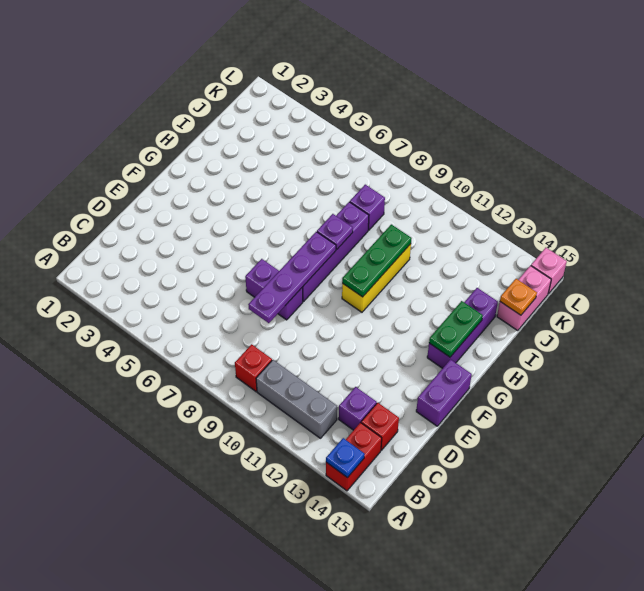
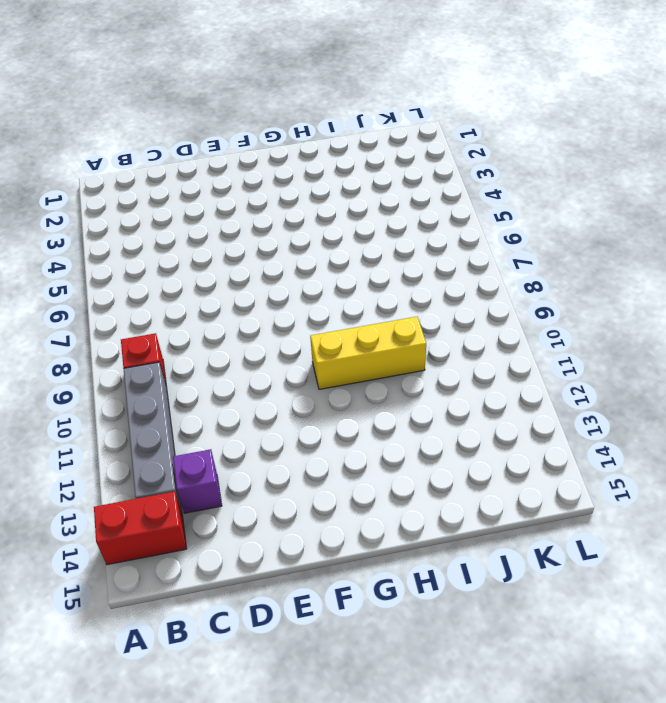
grey 1x4 brick [123,362,182,512] -> grey 1x3 brick [256,360,337,438]
none -> red 1x1 brick [361,403,399,450]
none -> purple 1x2 brick [245,259,303,320]
none -> purple 1x2 brick [416,360,472,426]

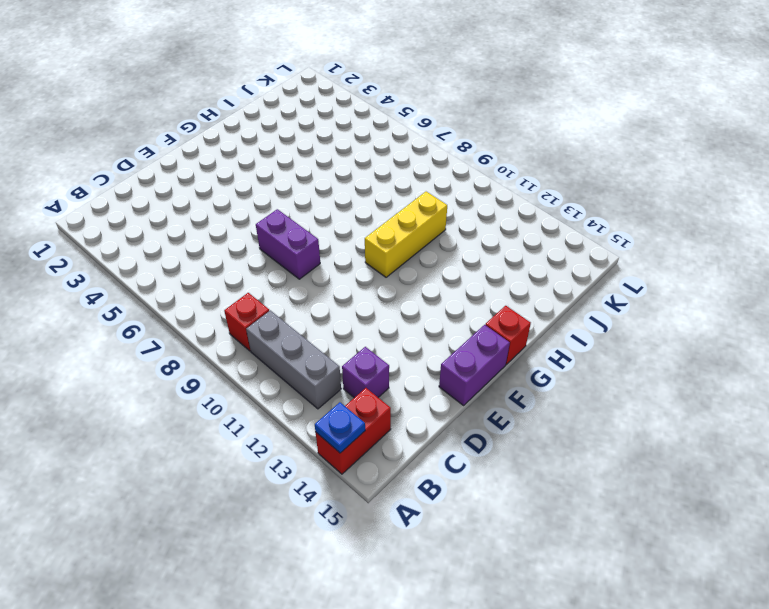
red 1x1 brick [485,306,531,365] -> red 1x1 brick moved to [361,403,399,450]
none -> purple 1x4 brick [302,202,369,302]
none -> purple 1x3 brick [427,288,498,368]
none -> purple 1x1 brick [350,185,385,230]

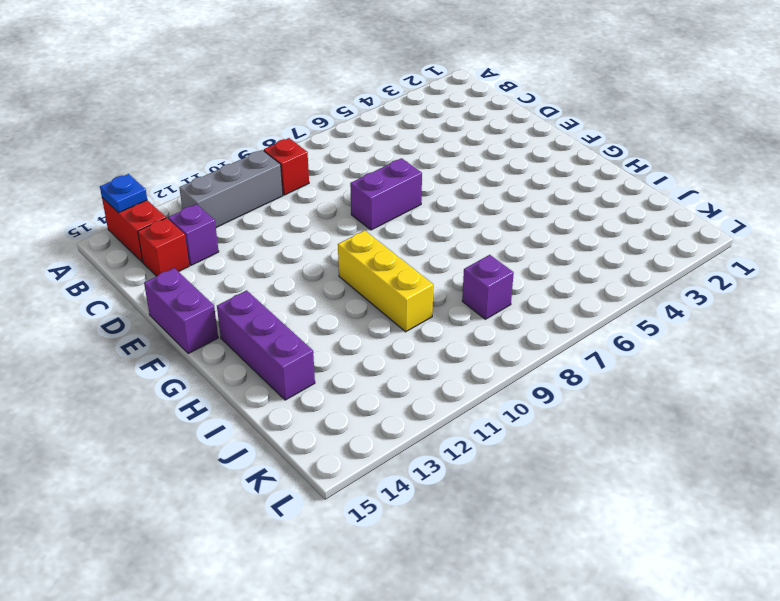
none -> purple 1x4 brick [302,202,369,302]
none -> pink 1x2 brick [497,266,551,331]
none -> pink 1x1 brick [531,248,567,294]

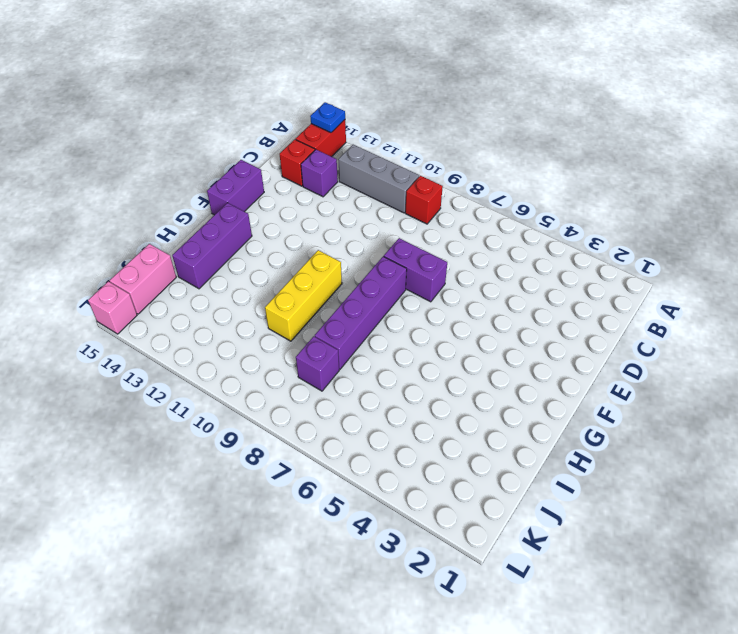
none -> purple 1x4 plate [248,232,336,323]
none -> green 1x3 plate [342,224,412,297]
none -> green 1x2 plate [429,301,483,357]

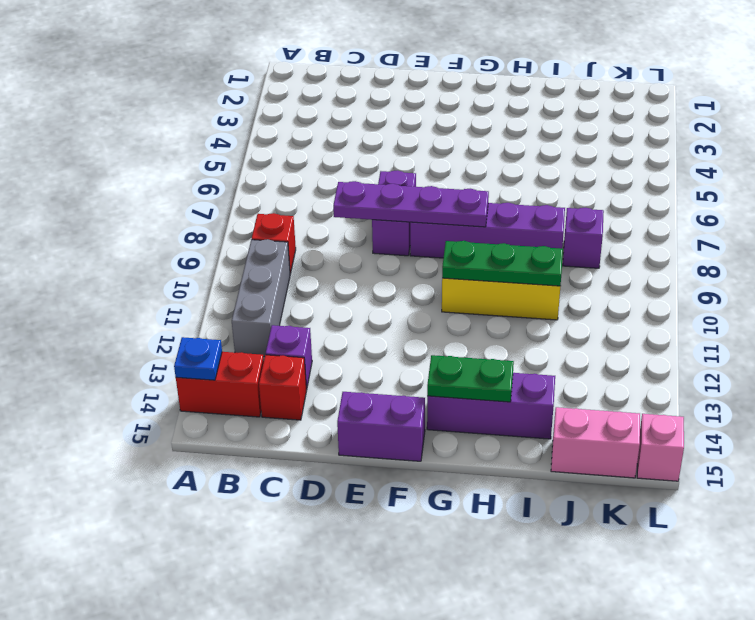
none -> purple 1x1 plate [317,214,353,249]
none -> orange 1x1 plate [500,279,537,315]

